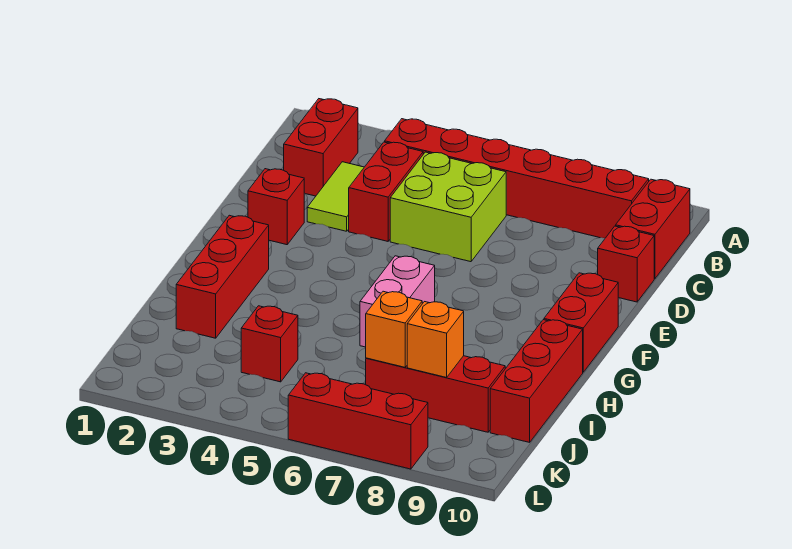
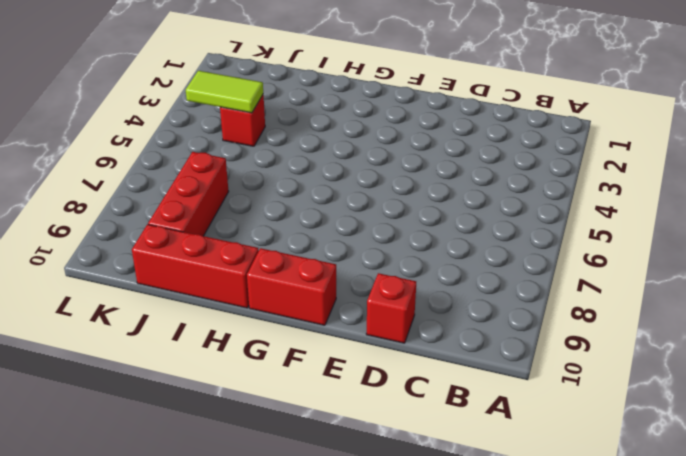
lime 1x2 tile [186,71,263,113] -> lime 1x2 tile moved to [307,162,364,231]
none -> red 1x2 brick [284,99,358,196]
none -> red 1x6 brick [385,119,649,238]
none -> red 1x2 brick [616,179,690,279]

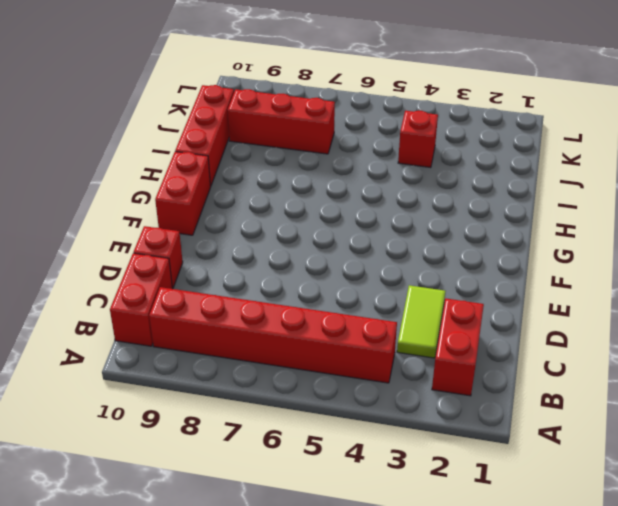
none -> red 1x2 brick [349,142,423,241]
none -> lime 2x2 brick [390,152,506,262]
none -> red 1x1 brick [248,169,304,245]

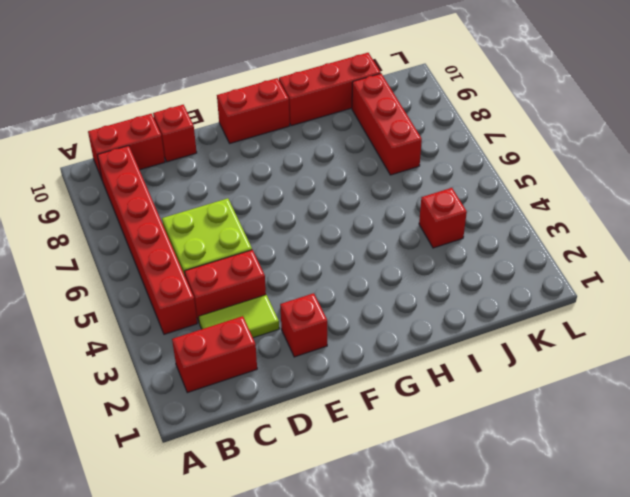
none -> red 1x3 brick [176,215,269,338]
none -> pink 1x2 brick [360,256,435,347]
none -> red 1x3 brick [288,373,428,469]

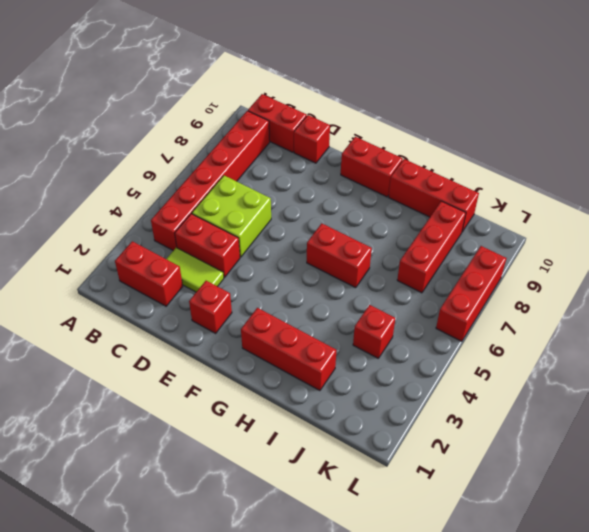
red 1x2 brick [307,223,372,288] -> pink 1x2 brick [360,256,435,347]
none -> orange 1x1 brick [366,291,422,367]
none -> orange 1x1 brick [407,302,464,377]

